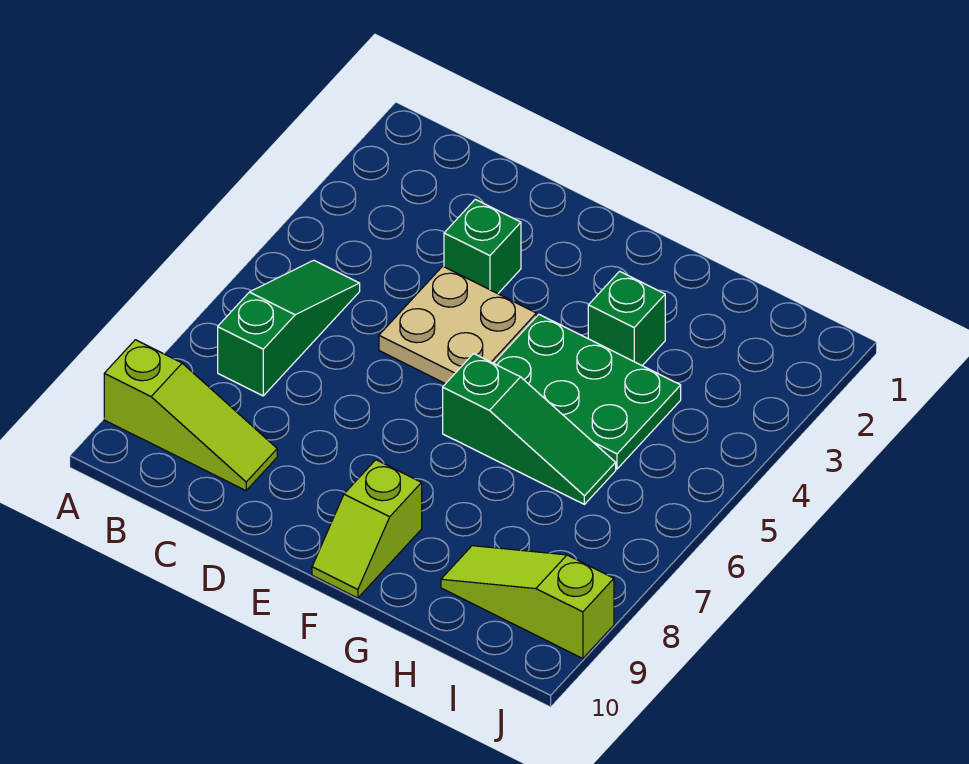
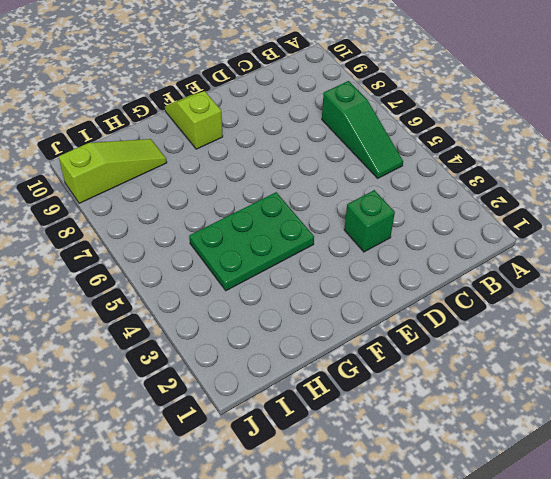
none -> lime 1x3 slope [104,340,277,491]
none -> tan 2x2 plate [379,266,536,384]

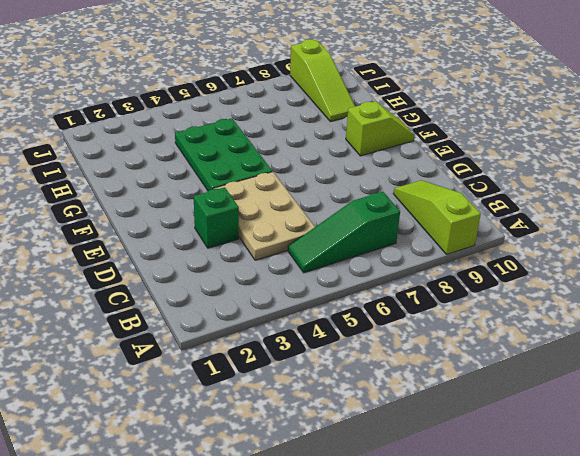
tan 2x3 plate [213,172,315,260] -> tan 2x2 plate [379,266,536,384]
none -> green 1x3 slope [443,354,616,504]
none -> green 1x1 brick [588,271,665,366]

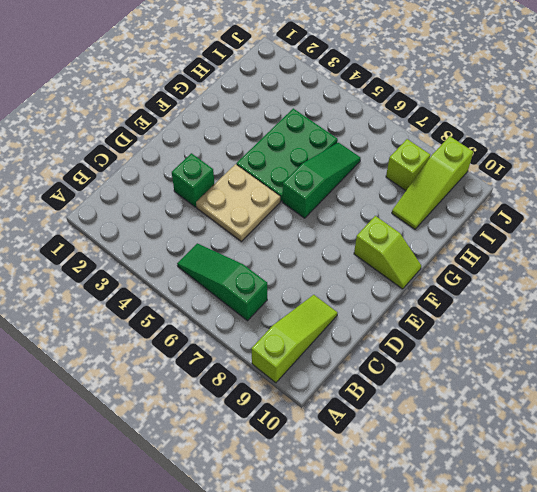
lime 1x1 brick [386,139,430,191] -> none
none -> green 1x1 brick [588,271,665,366]

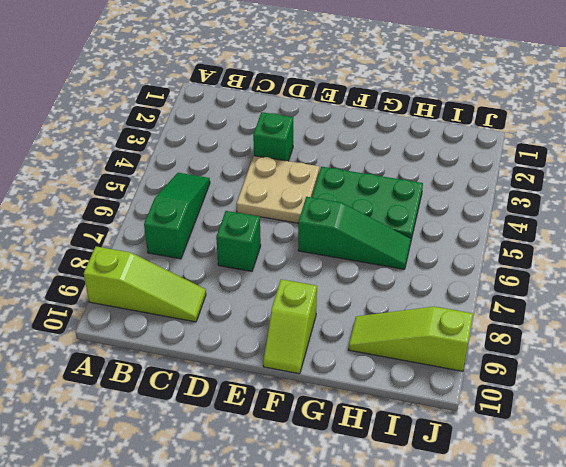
green 1x1 brick [216,211,261,271] -> green 1x1 brick moved to [588,271,665,366]

